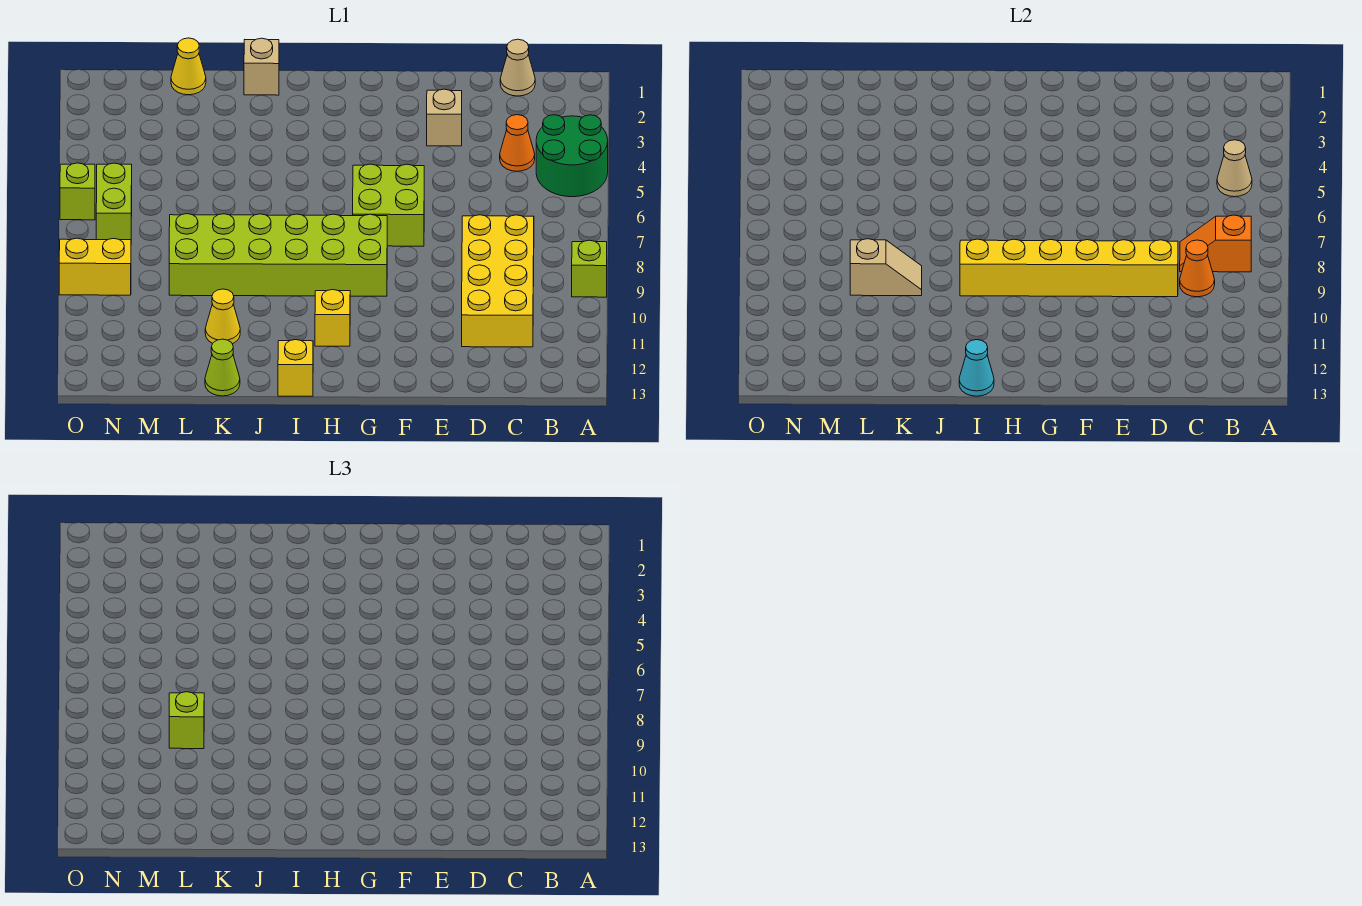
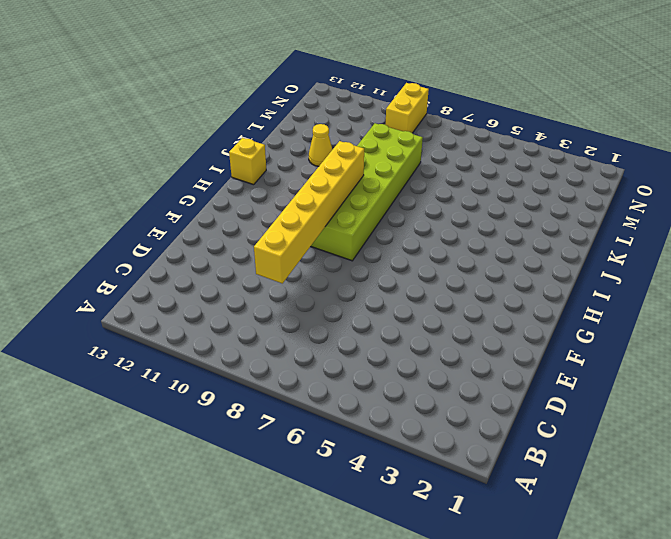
none -> green 2x2 round brick [536,115,608,197]
none -> lime 1x1 brick [572,240,607,297]
none -> tan 1x1 cone [500,39,535,96]

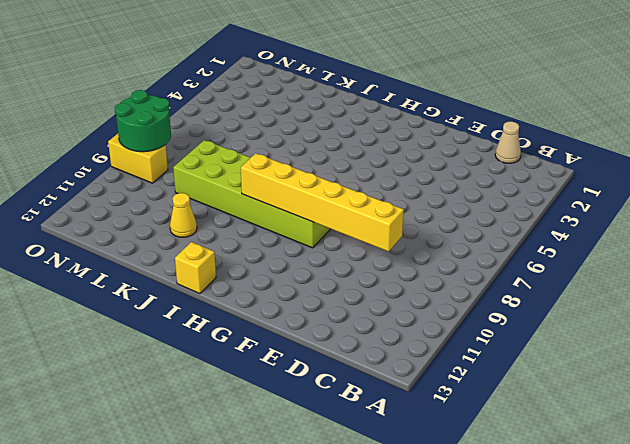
green 2x2 round brick [115,90,171,152] -> green 2x2 round brick moved to [536,115,608,197]
none -> lime 1x1 brick [572,240,607,297]
none -> orange 1x1 cone [500,115,535,171]
none -> yellow 2x4 brick [462,215,534,347]

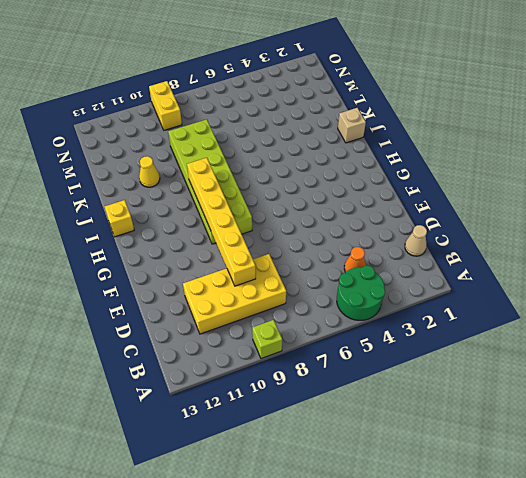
none -> tan 1x1 brick [427,89,462,146]
none -> lime 2x2 brick [353,164,424,246]
none -> yellow 1x1 brick [315,290,350,346]

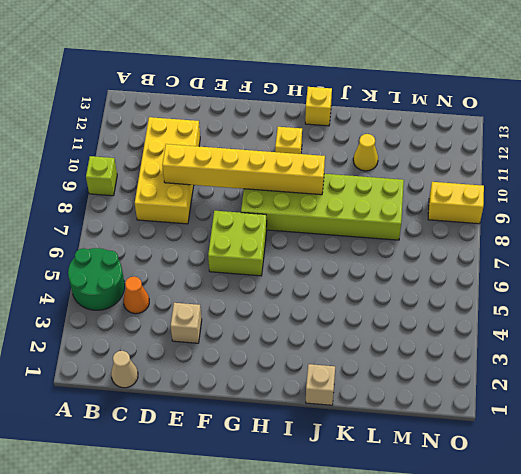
none -> lime 1x1 cone [205,339,240,396]
none -> yellow 1x1 cone [171,38,206,95]
none -> lime 1x2 brick [96,163,132,240]

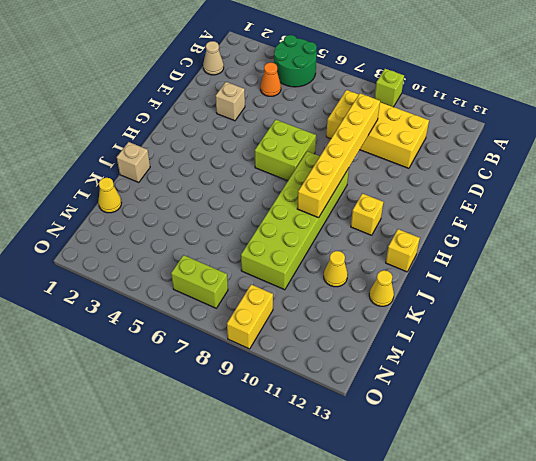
yellow 1x1 cone [369,270,394,306] -> lime 1x1 cone [205,339,240,396]
none -> lime 1x1 brick [60,163,95,220]
none -> tan 1x1 cone [1217,140,1252,197]
none -> orange 1x2 slope [1180,215,1251,272]

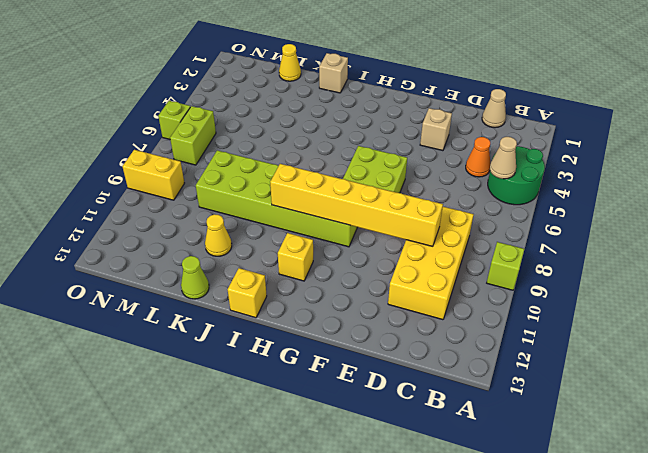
none -> orange 1x2 slope [1180,215,1251,272]
none -> orange 1x1 cone [1180,240,1215,297]
none -> cyan 1x1 cone [959,340,994,396]

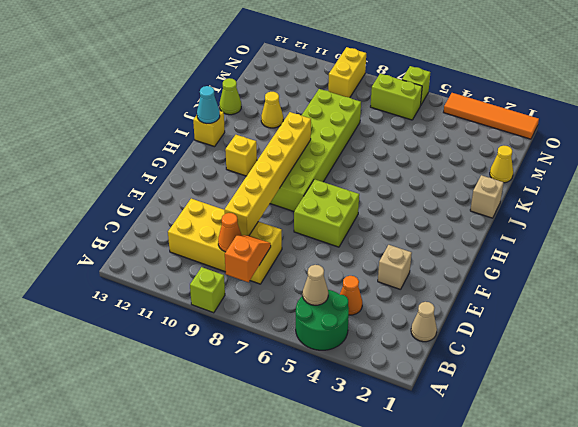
orange 1x4 tile [444,93,539,139] -> none
none -> tan 1x2 slope [850,239,922,296]
none -> lime 1x1 brick [169,692,204,749]

